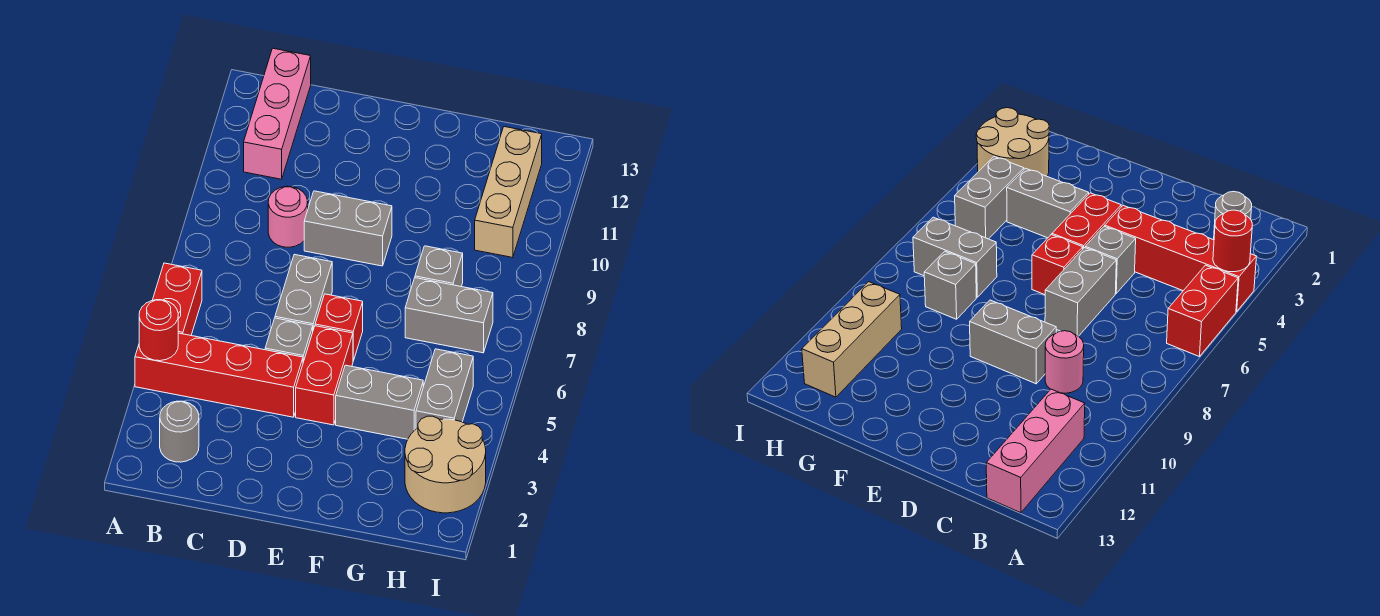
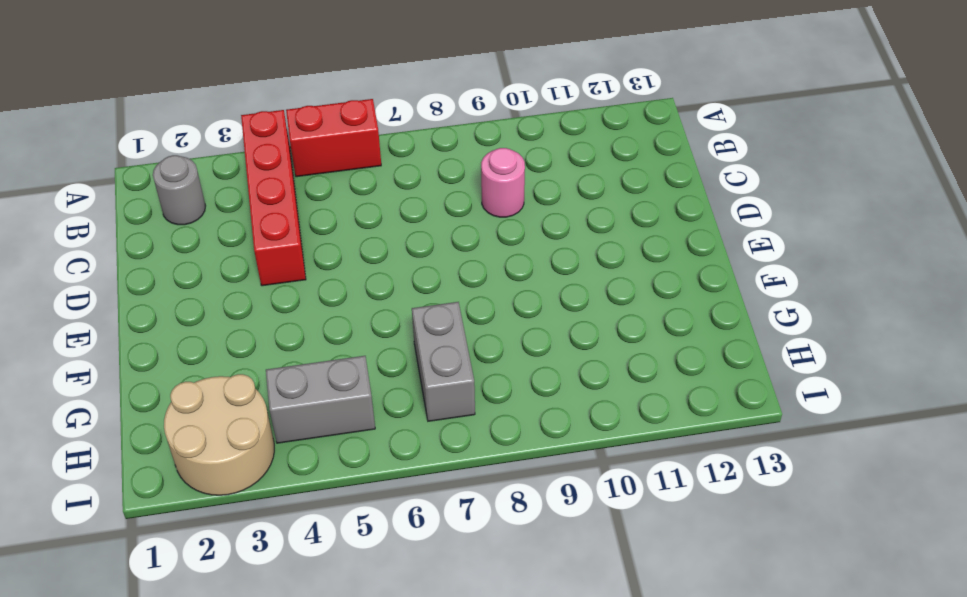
none -> pink 1x3 brick [244,48,311,179]
none -> grey 1x1 brick [265,318,313,362]
none -> grey 1x2 brick [275,254,332,329]

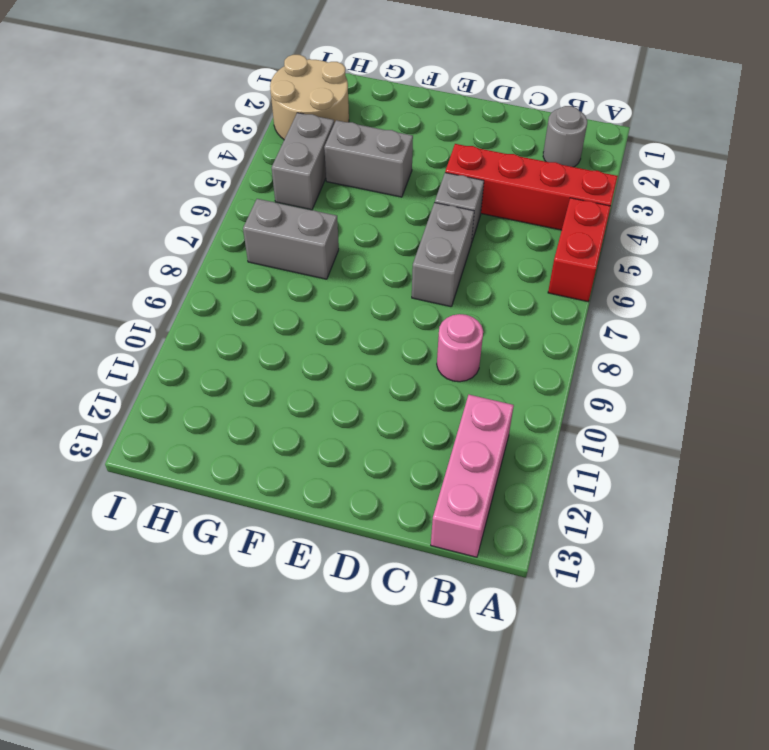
none -> grey 1x2 brick [304,191,392,266]
none -> red 1x2 brick [296,326,353,425]
none -> red 1x1 brick [315,294,363,361]

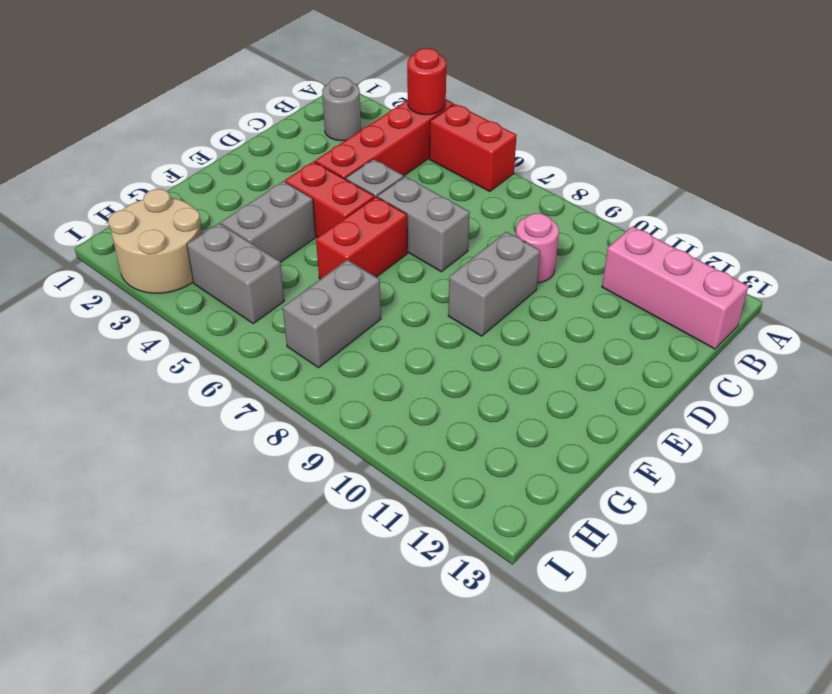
red 1x2 brick [316,197,407,279] -> red 1x1 brick [315,294,363,361]
none -> grey 1x1 brick [415,246,463,287]
none -> tan 1x3 brick [475,127,542,258]

